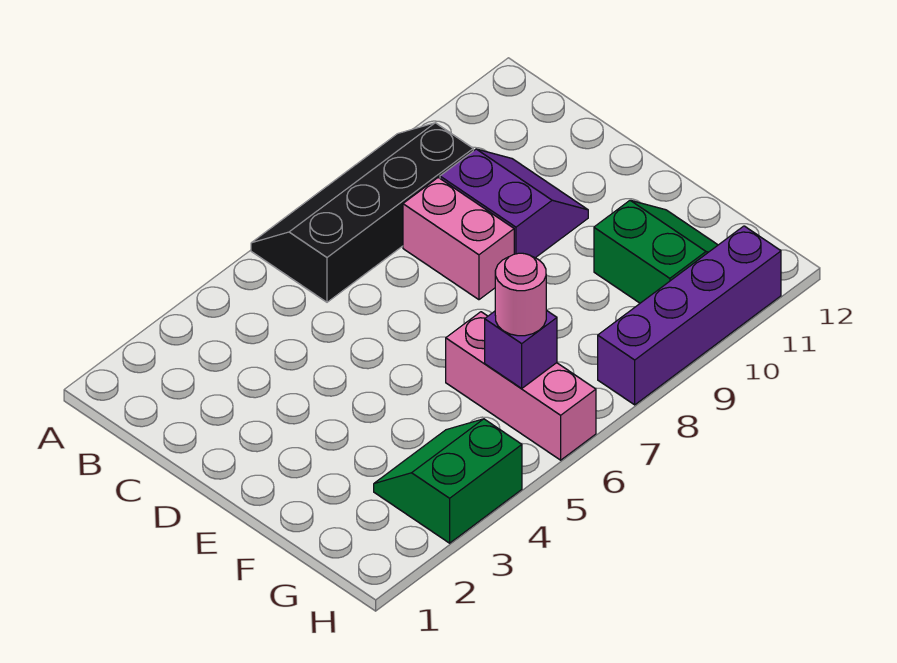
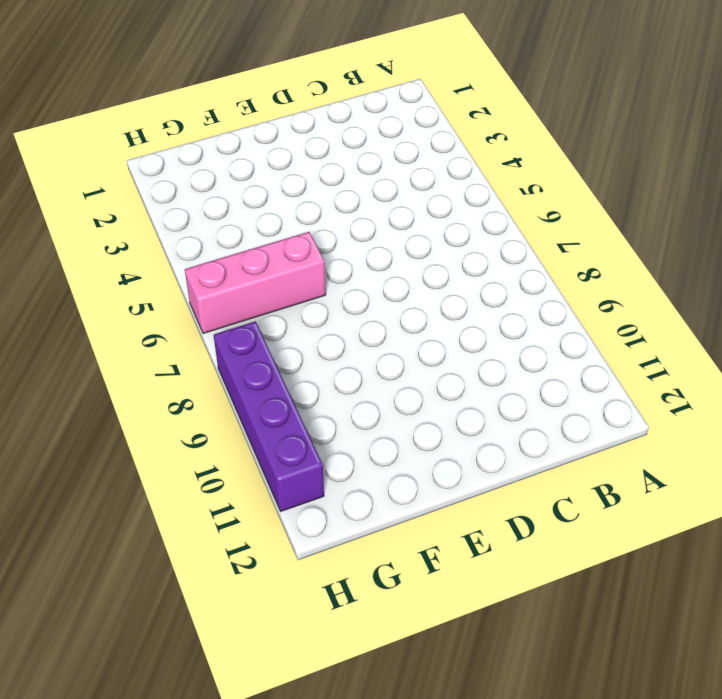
none -> black 2x4 slope [251,123,473,302]
none -> pink 1x2 brick [403,178,514,300]

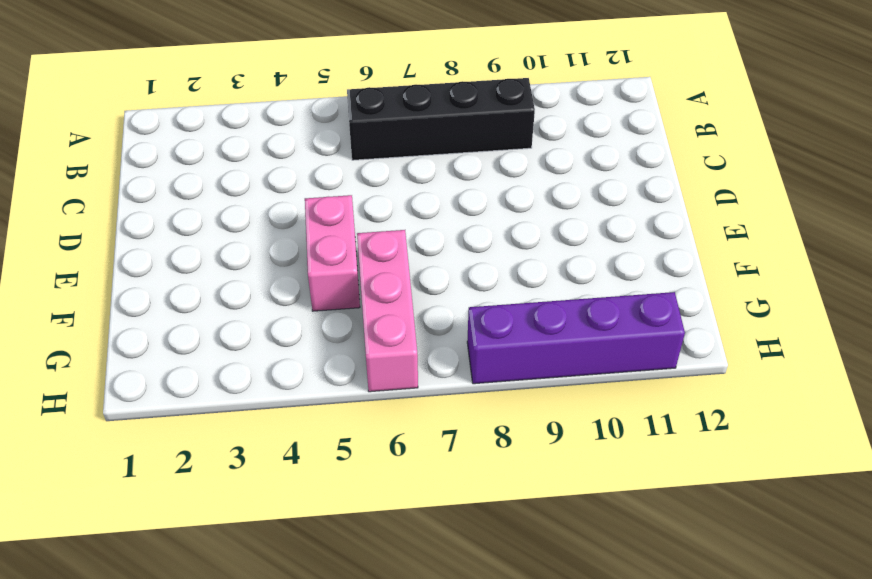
pink 1x2 brick [305,195,360,311] -> pink 1x2 brick moved to [403,178,514,300]
none -> purple 2x2 slope [440,149,588,258]
none -> green 2x2 slope [594,200,718,303]

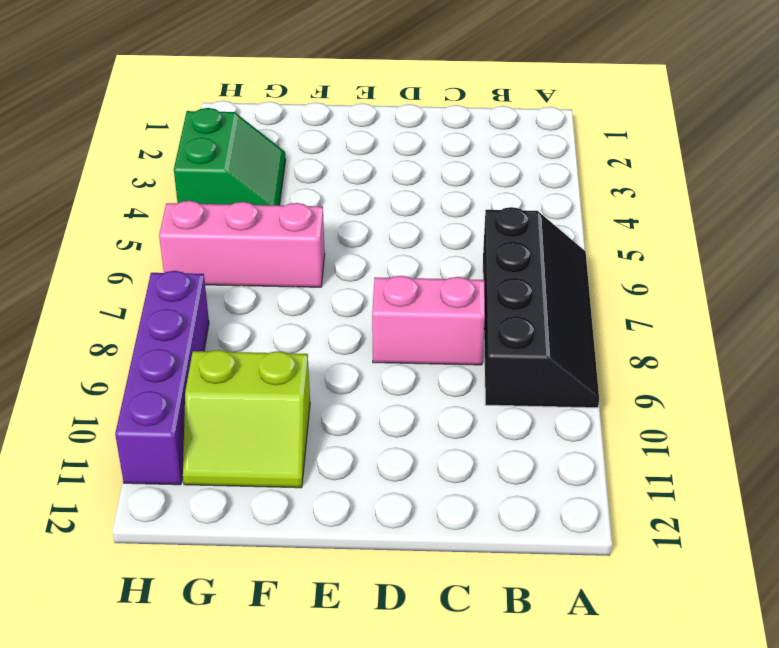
lime 2x2 slope [183,350,310,488] -> green 2x2 slope [594,200,718,303]
none -> purple 2x2 slope [440,149,588,258]
none -> purple 1x1 brick [485,310,557,389]

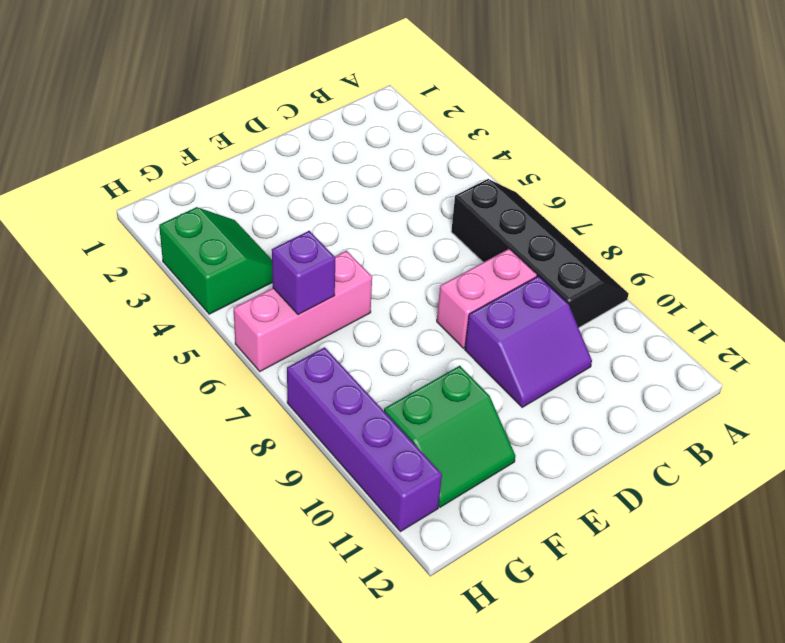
none -> pink 1x1 round brick [495,253,546,336]

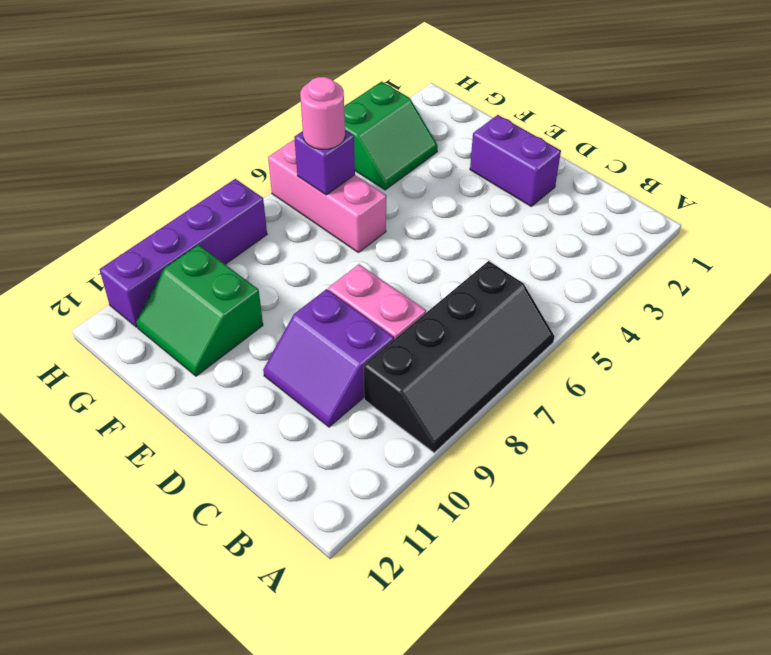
purple 1x2 brick [470,115,561,206] -> none

